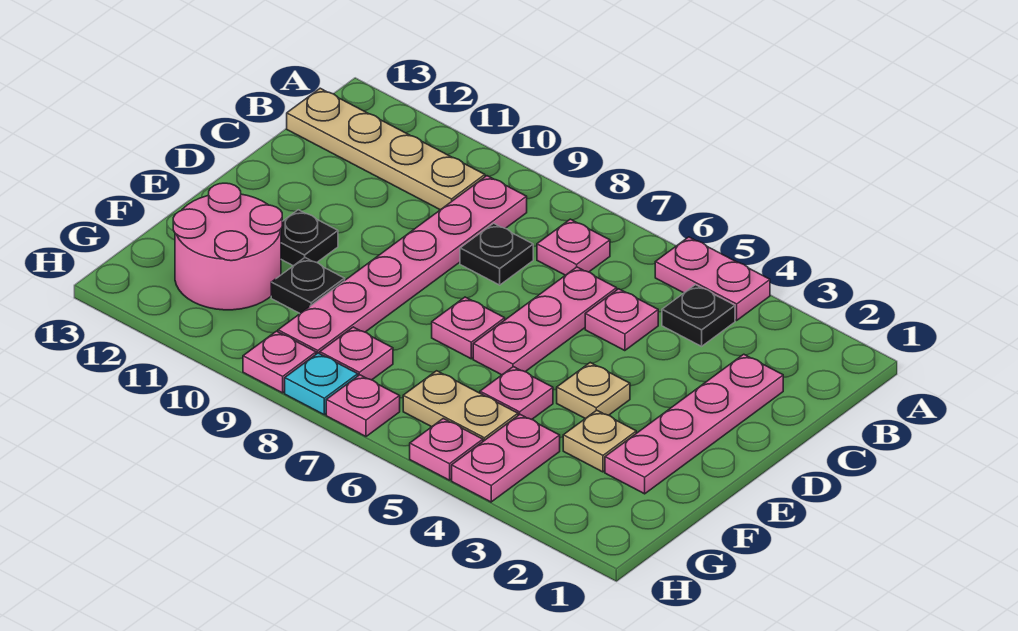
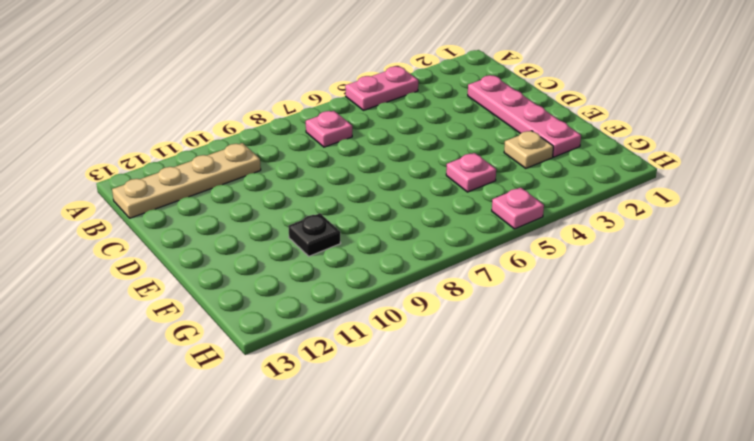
none -> black 1x1 plate [662,285,735,346]
none -> pink 1x6 plate [278,176,527,354]
none -> pink 1x1 plate [585,289,658,351]

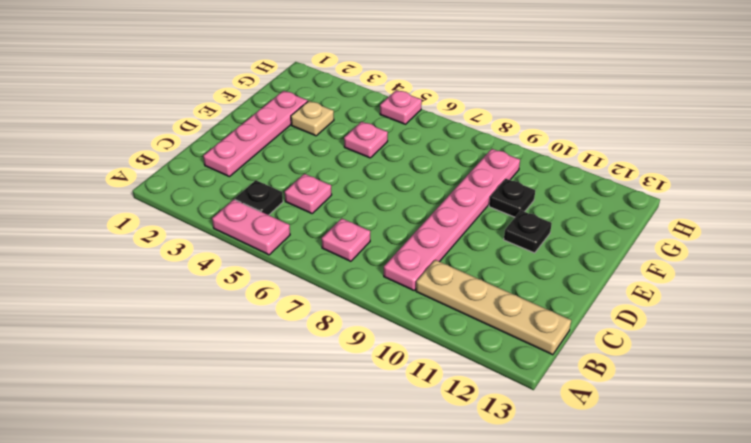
none -> pink 1x3 plate [473,267,617,375]
none -> black 1x1 plate [460,223,533,285]
none -> tan 1x1 plate [557,363,630,418]

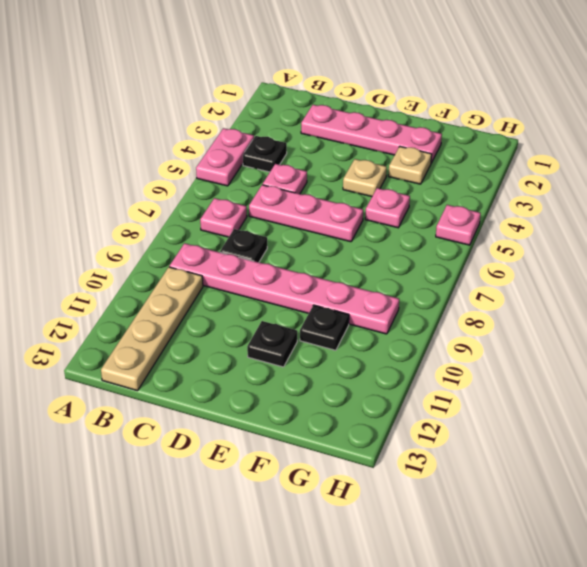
none -> pink 1x1 plate [432,297,505,359]
none -> pink 2x2 round brick [173,183,282,310]
none -> pink 1x2 plate [452,415,560,502]

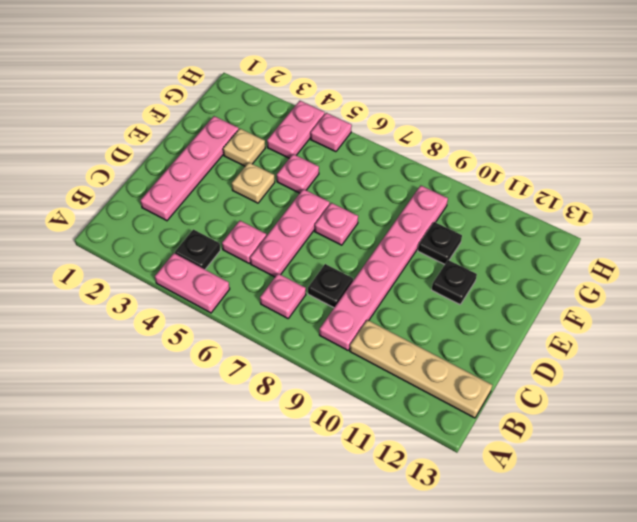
none -> pink 2x2 round brick [173,183,282,310]
none -> tan 1x2 plate [403,371,518,441]
none -> pink 1x1 plate [320,327,393,380]

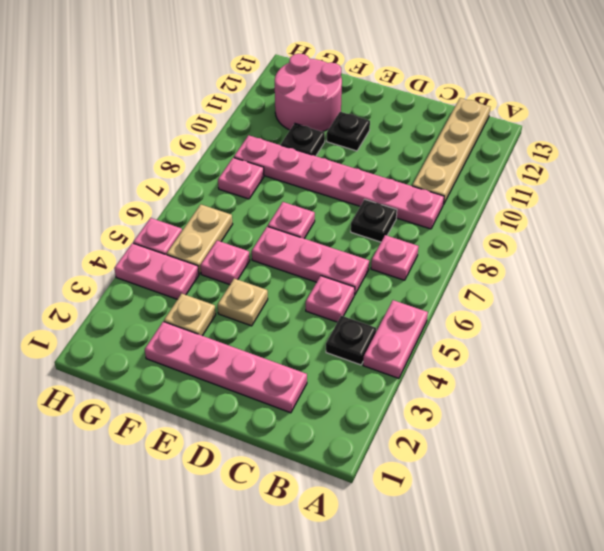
none -> pink 1x1 plate [326,375,400,436]
none -> cyan 1x1 plate [285,353,358,415]
none -> pink 1x1 plate [243,331,316,393]

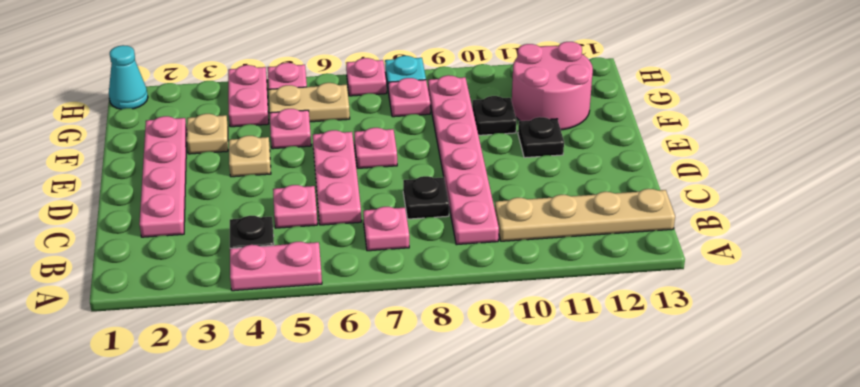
cyan 1x1 cone [109,45,148,109] -> none
none -> pink 1x1 plate [243,331,316,393]

